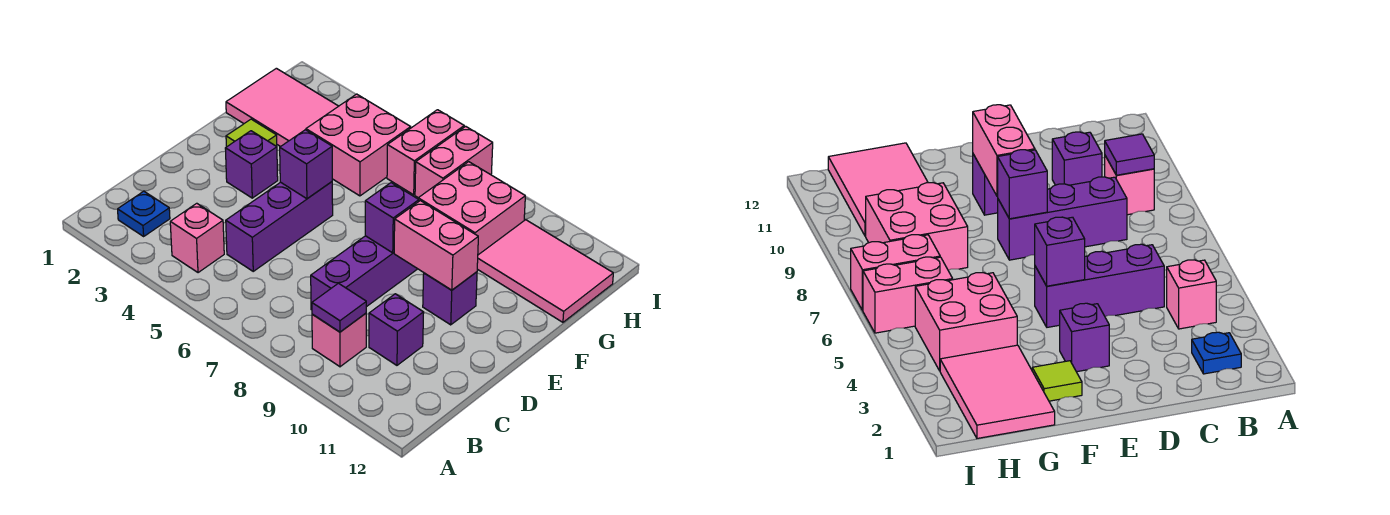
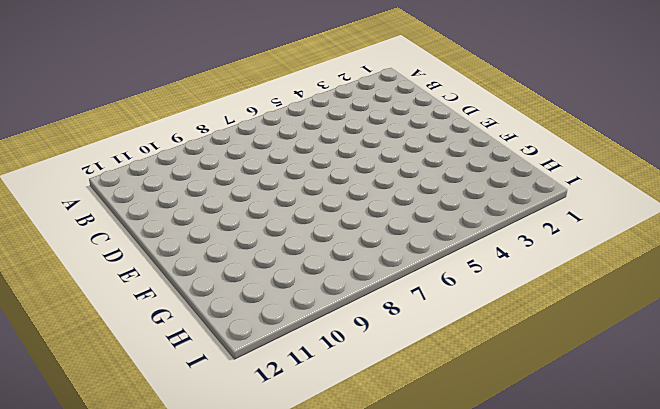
none -> blue 1x1 plate [118,191,170,236]
none -> pink 1x1 brick [170,203,224,273]
none -> pink 1x1 brick [312,313,366,367]

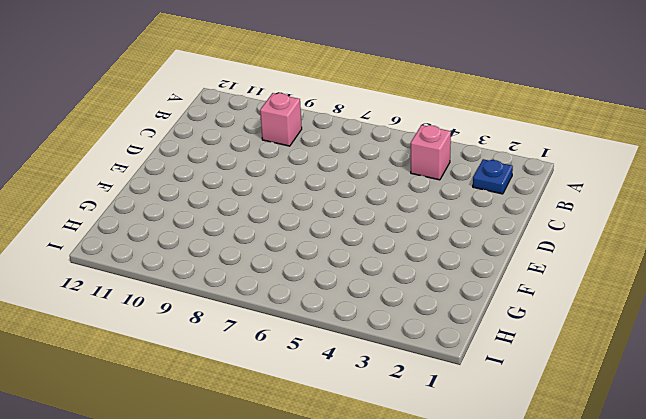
none -> purple 1x3 brick [226,182,333,271]
none -> purple 1x3 brick [311,236,417,310]
none -> purple 1x1 brick [369,294,424,365]

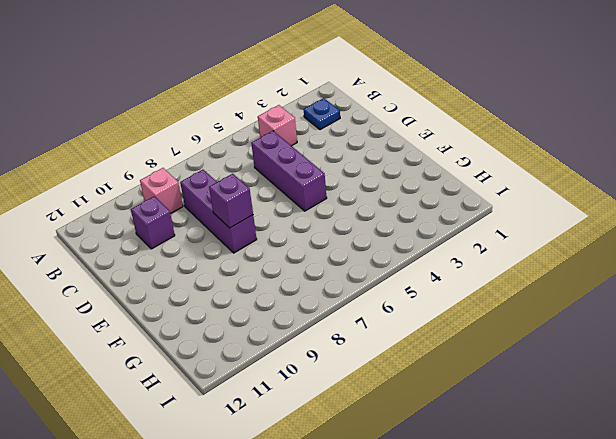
none -> purple 1x1 brick [225,131,278,198]
none -> purple 1x1 brick [423,272,477,325]
none -> lime 1x1 tile [226,119,277,147]

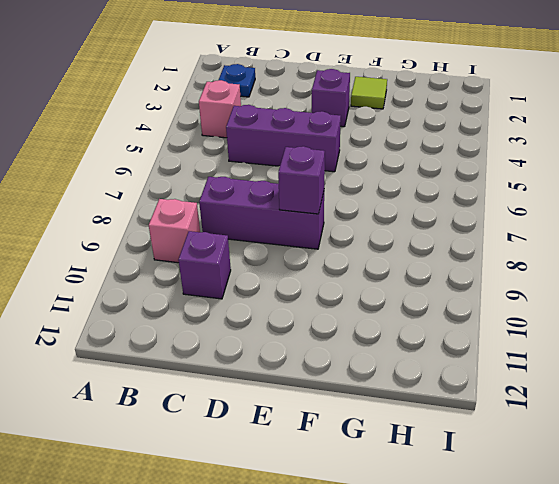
none -> purple 1x1 brick [423,272,477,325]
none -> pink 2x3 tile [226,68,338,147]
none -> pink 2x2 brick [306,94,411,196]

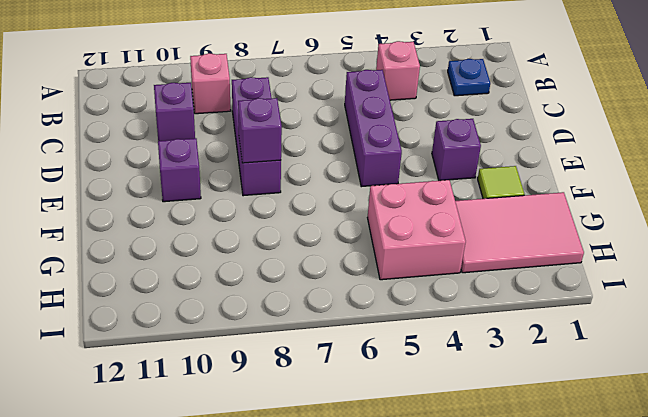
none -> pink 2x2 brick [418,162,525,255]
none -> pink 2x3 tile [477,220,613,322]
none -> pink 1x2 brick [387,110,464,195]

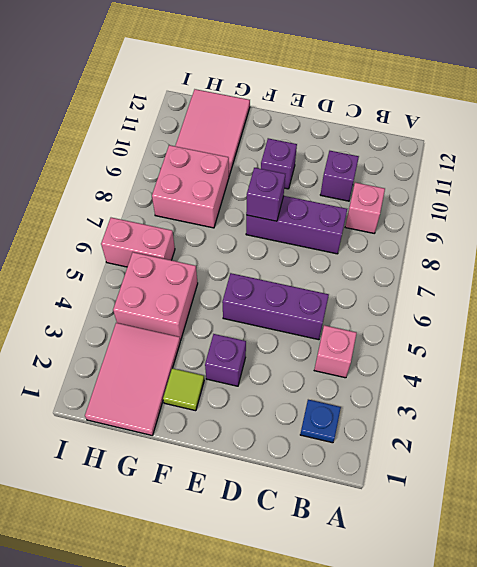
none -> pink 1x2 brick [415,126,493,198]
none -> purple 1x1 tile [312,283,366,332]
none -> purple 1x1 brick [280,130,332,199]

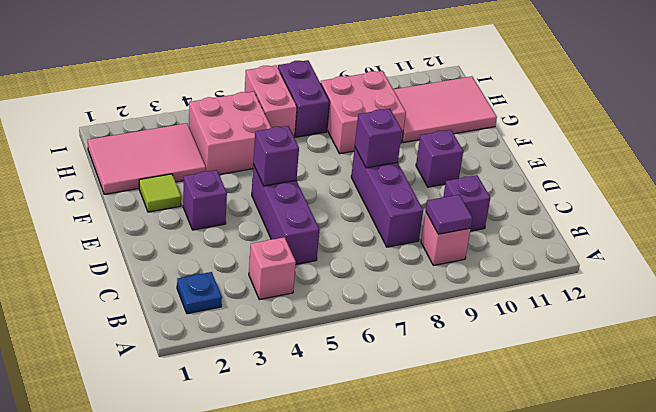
purple 1x2 brick [278,60,330,137] -> pink 1x2 brick [415,126,493,198]
none -> pink 1x2 brick [394,201,478,290]

